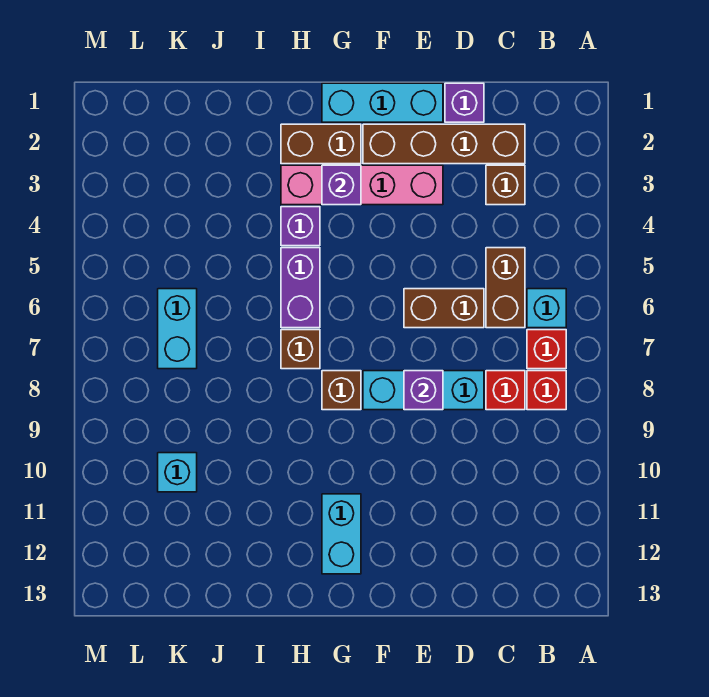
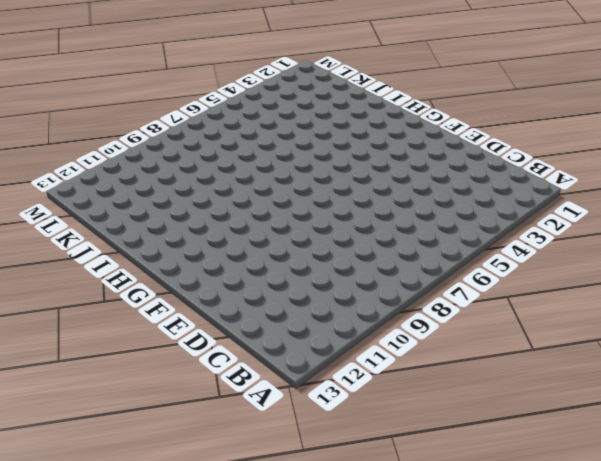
none -> cyan 1x1 brick [527,289,566,328]
none -> red 1x1 brick [527,330,566,369]
none -> red 1x1 brick [527,371,566,410]

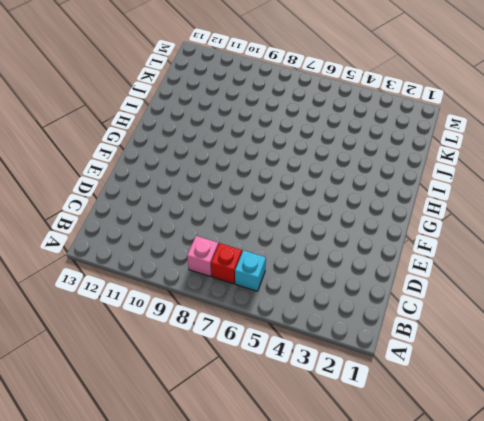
pink 1x1 brick [187,236,218,276] -> red 1x1 brick [527,371,566,410]
none -> brown 1x4 brick [363,124,525,164]
none -> brown 1x1 brick [486,165,525,205]
none -> brown 1x2 brick [486,248,525,328]

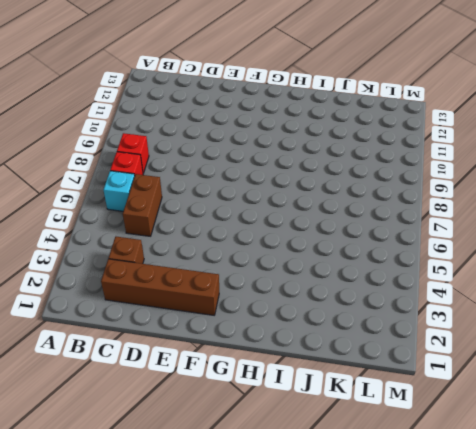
none -> red 1x1 brick [486,371,525,410]
none -> purple 1x1 brick [445,83,484,122]
none -> brown 1x2 brick [404,289,484,328]

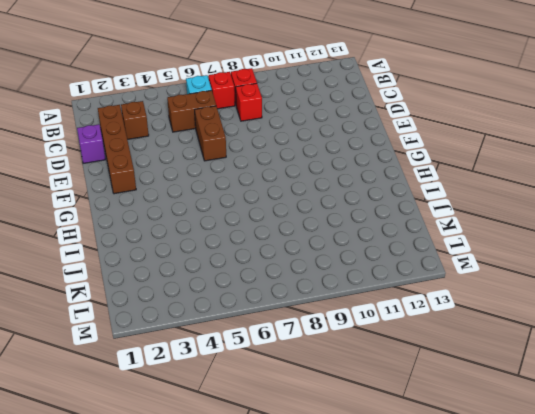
none -> cyan 1x3 brick [363,371,484,410]
none -> cyan 1x3 brick [322,83,443,122]
none -> pink 1x4 brick [281,165,443,205]

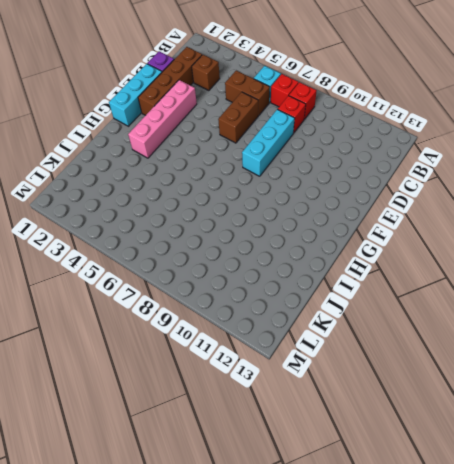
none -> brown 1x2 brick [281,124,361,164]
none -> brown 1x1 brick [322,371,361,410]
none -> cyan 1x2 brick [322,494,361,574]

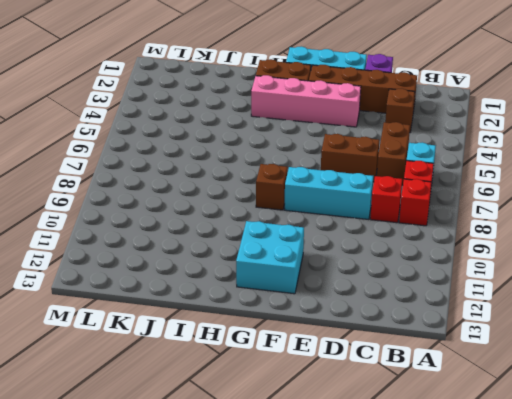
cyan 2x2 brick [236,221,304,294] -> cyan 1x2 brick [322,494,361,574]
none -> purple 1x1 brick [281,207,320,246]
none -> purple 1x2 brick [281,248,320,328]
none -> brown 1x1 brick [281,330,320,369]

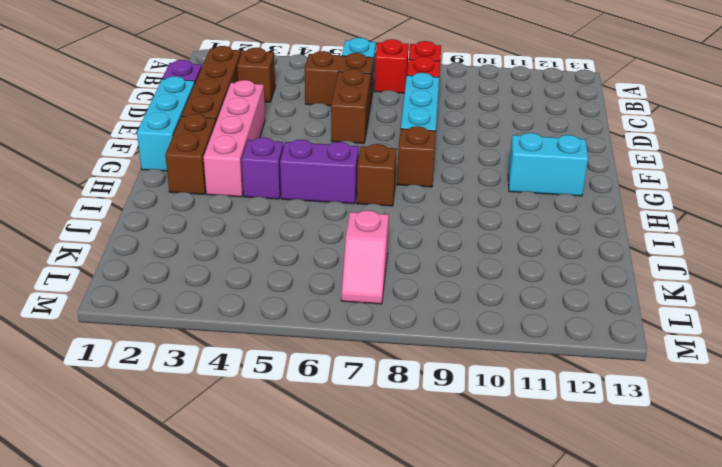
pink 1x2 slope [341,210,389,304] -> cyan 1x2 brick [158,289,197,369]
none -> cyan 1x1 brick [158,453,197,492]
none -> purple 1x1 brick [404,371,443,410]
none -> purple 1x1 brick [322,165,361,205]

